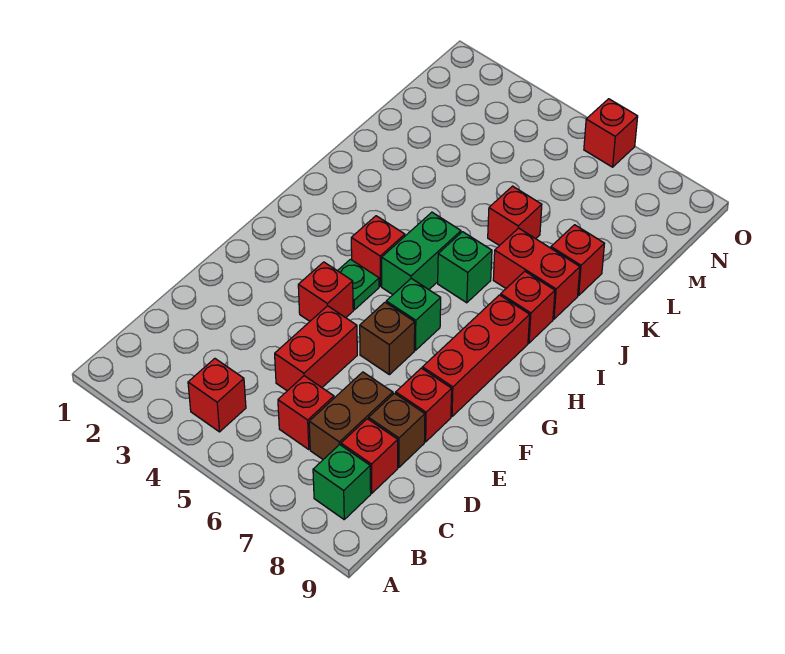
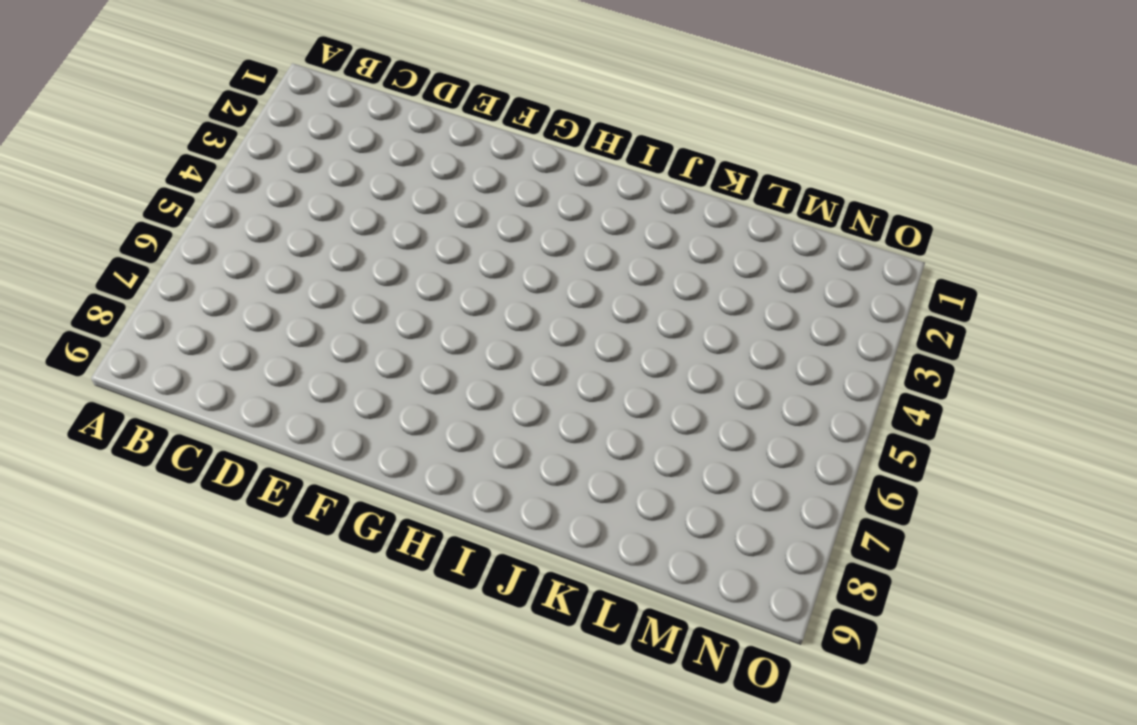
none -> red 1x1 brick [188,359,246,432]
none -> green 1x1 brick [313,444,371,519]
none -> red 1x1 brick [278,376,334,449]

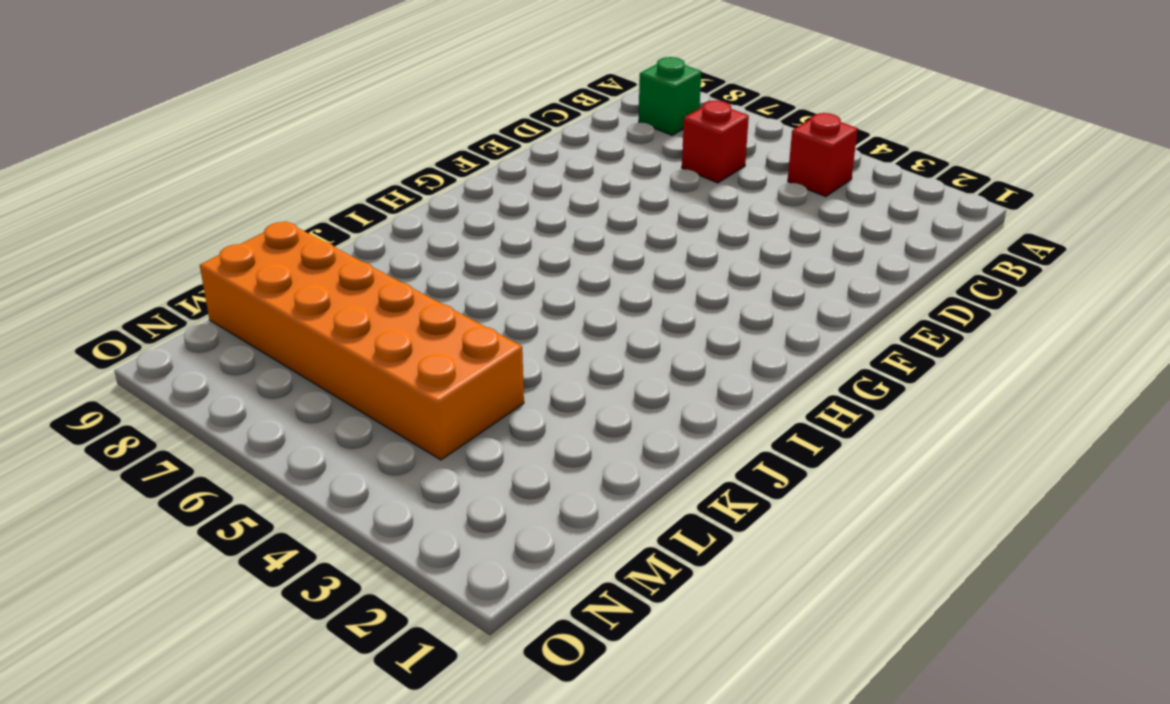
orange 2x6 brick [200,221,524,460] -> none
none -> brown 1x2 brick [309,372,393,459]
none -> red 1x1 brick [341,419,398,493]
none -> red 1x2 brick [275,306,357,391]

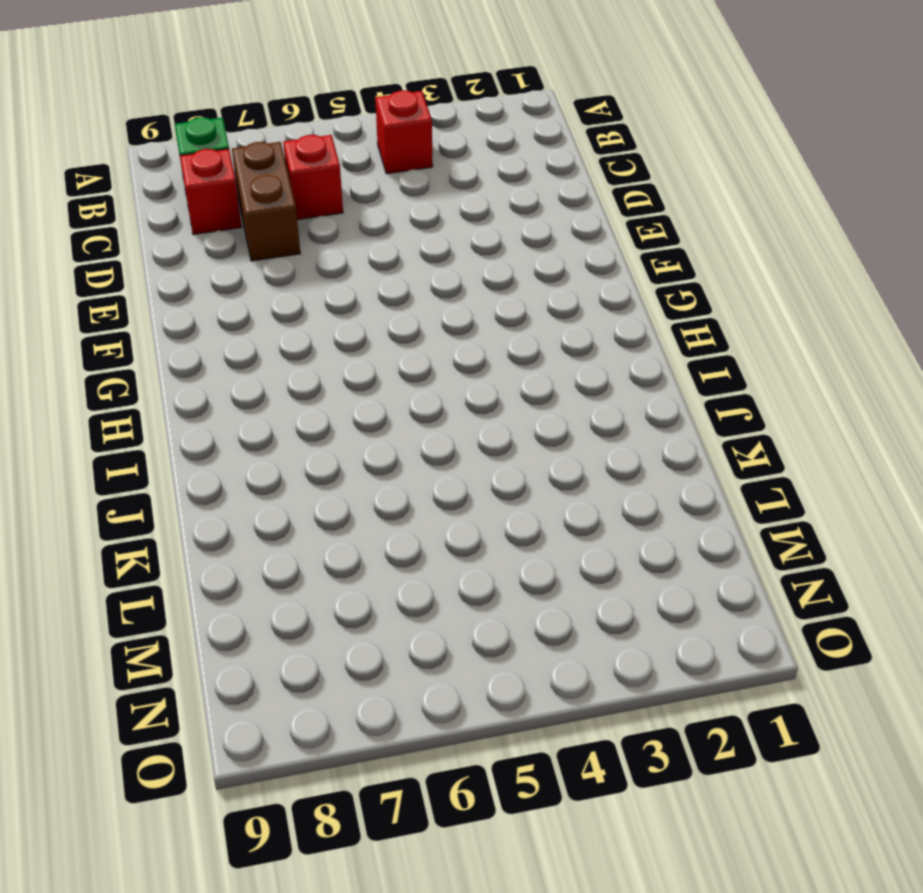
none -> red 1x2 brick [275,306,357,391]
none -> brown 1x1 brick [369,393,425,467]
none -> red 1x1 brick [396,368,452,442]

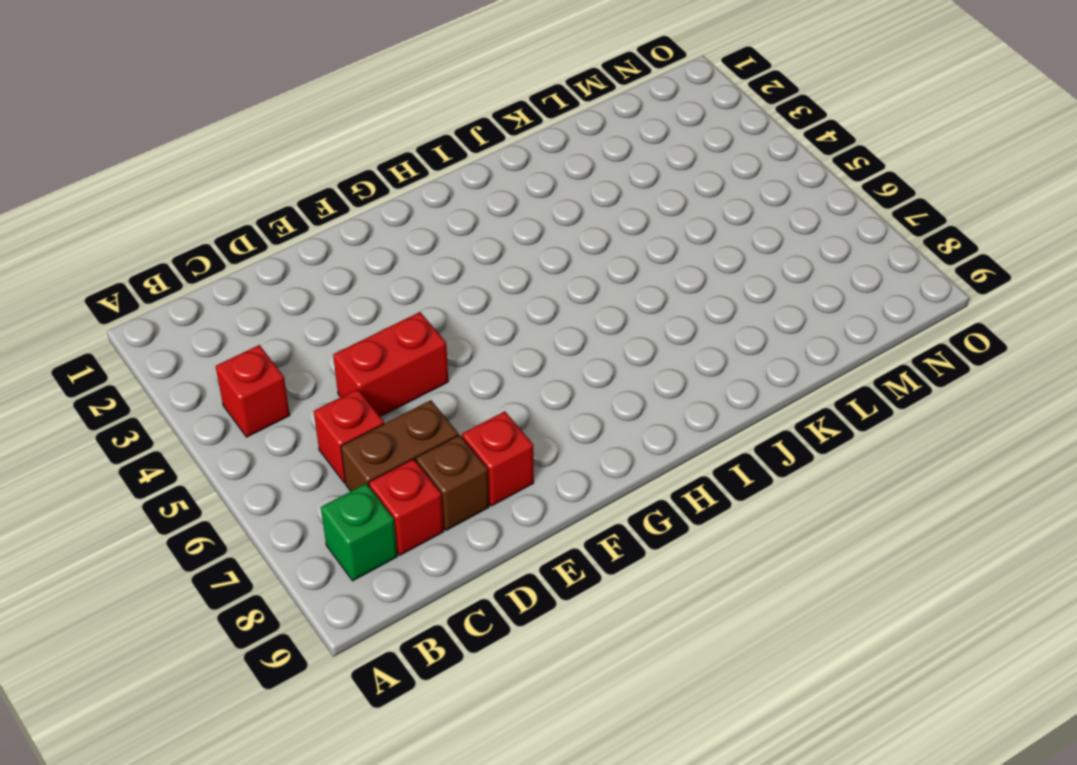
none -> red 1x1 brick [298,262,353,321]
none -> brown 1x1 brick [360,302,415,375]
none -> red 1x3 brick [422,295,530,416]

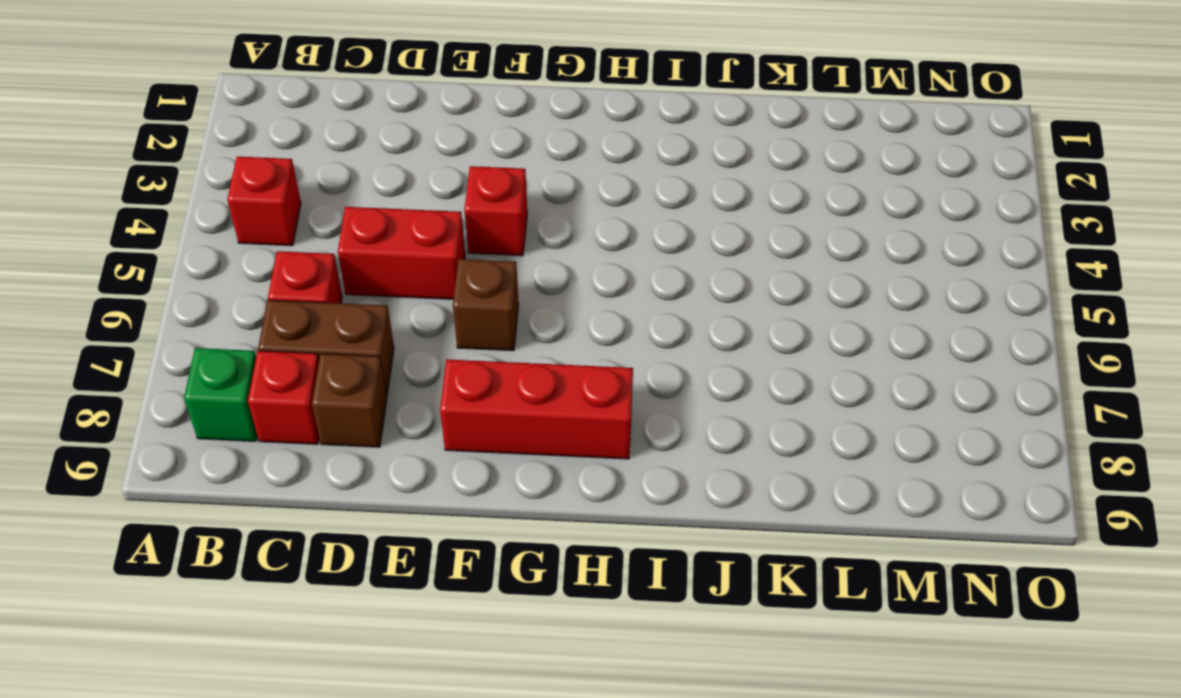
none -> red 1x1 brick [396,368,452,442]
none -> green 1x1 plate [338,259,379,310]
none -> green 1x1 brick [386,278,441,350]

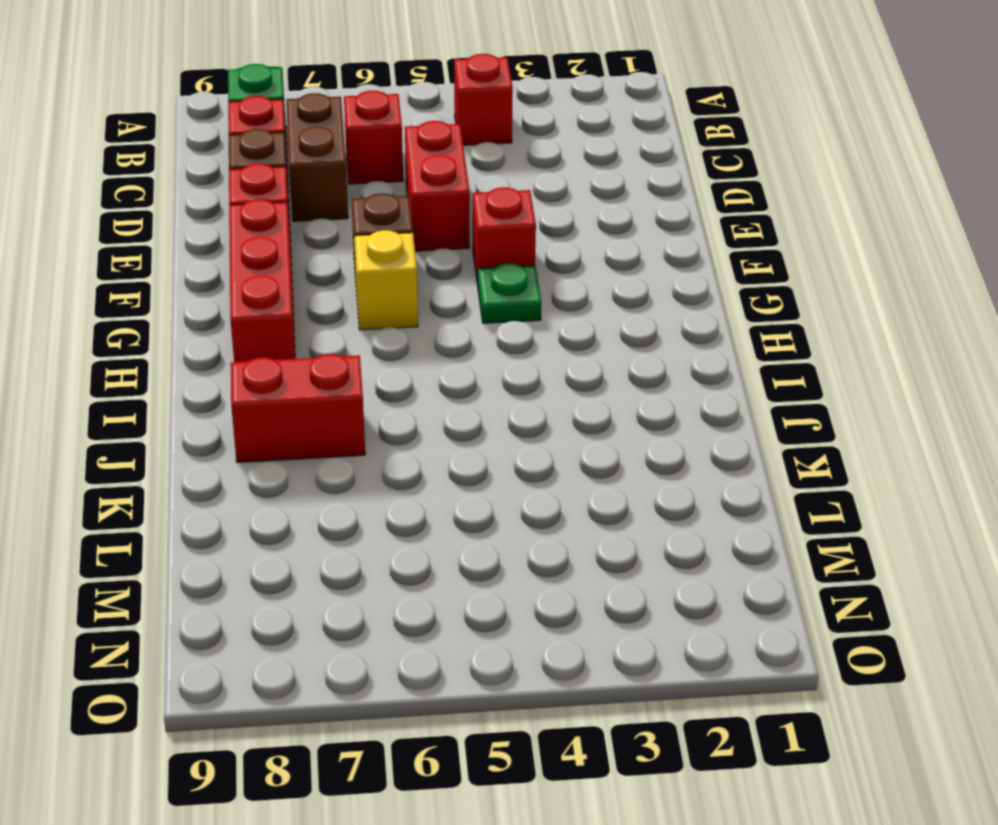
yellow 1x1 brick [354,230,418,330] -> green 1x1 brick [386,278,441,350]
none -> red 1x1 brick [351,216,405,286]
none -> green 1x2 brick [382,212,461,295]
none -> green 1x1 brick [438,232,492,303]

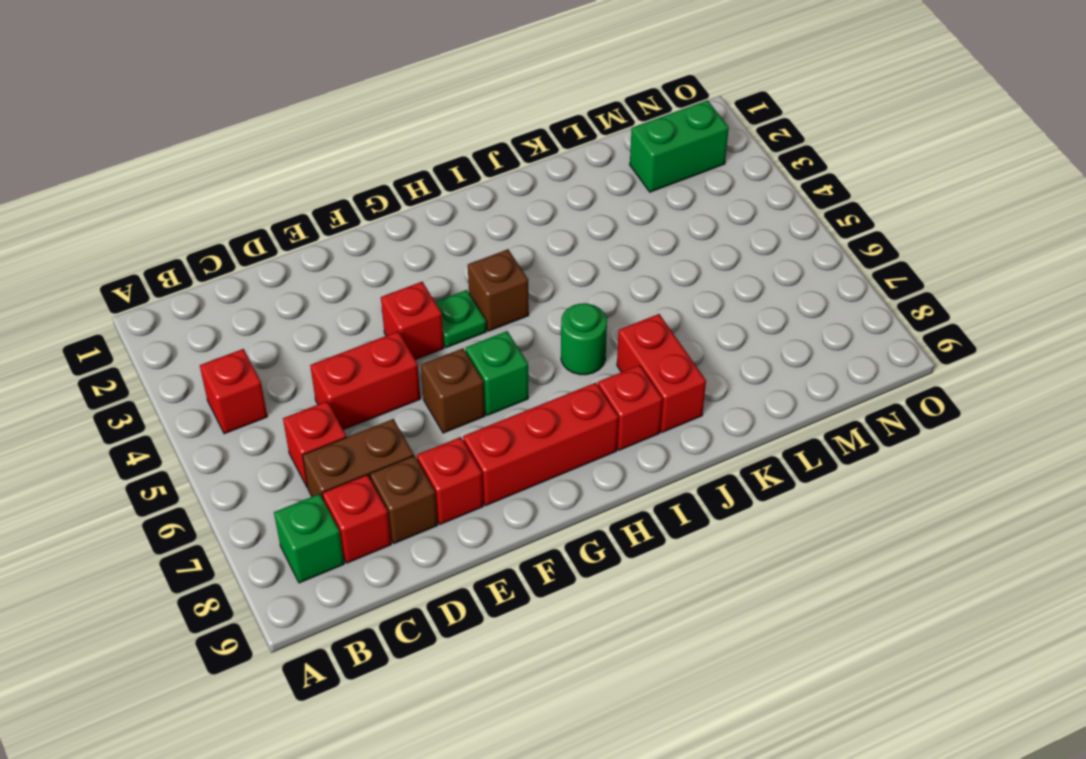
brown 1x1 brick [468,249,529,331] -> red 1x1 brick [351,216,405,286]
green 1x1 round brick [561,303,607,375] -> green 1x1 brick [438,232,492,303]
green 1x2 brick [630,100,729,192] -> green 1x2 brick moved to [382,212,461,295]
none -> red 1x1 brick [488,186,542,246]
none -> red 1x1 brick [551,225,604,296]
none -> red 1x1 brick [584,99,638,167]

